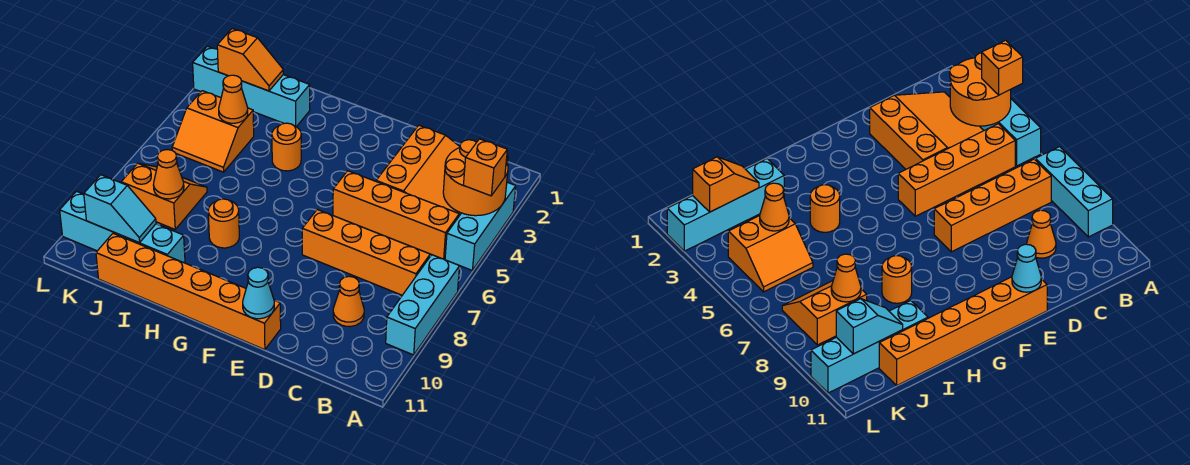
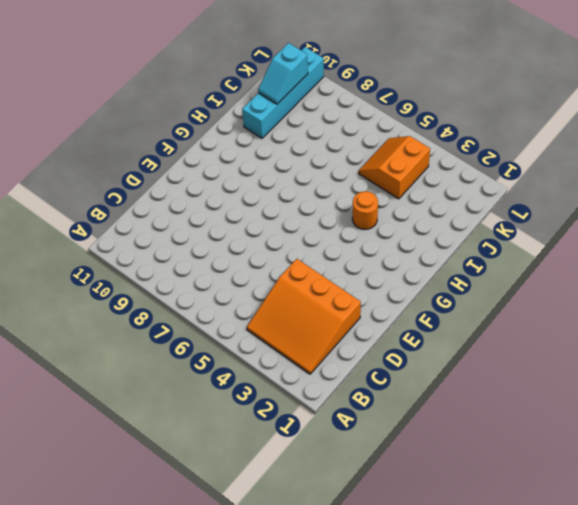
none -> cyan 1x3 brick [445,182,516,270]
none -> cyan 1x3 brick [386,255,460,355]
none -> orange 1x4 brick [333,171,459,259]

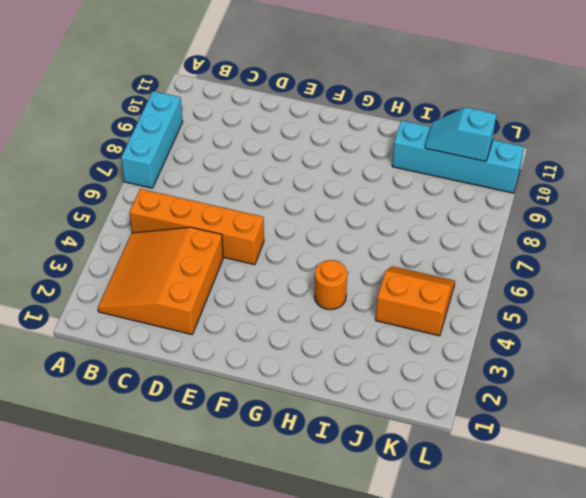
none -> cyan 1x3 brick [445,182,516,270]
none -> orange 1x4 brick [302,210,430,295]
none -> orange 1x1 cone [333,276,364,327]

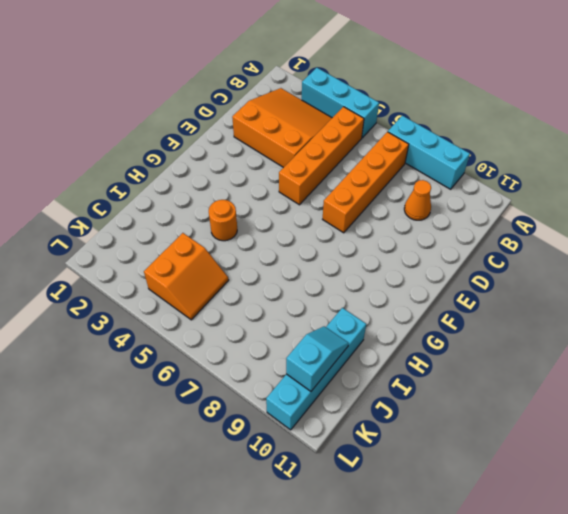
none -> orange 1x6 brick [96,234,281,350]
none -> orange 1x1 round brick [208,199,239,248]
none -> cyan 1x4 brick [193,46,310,127]

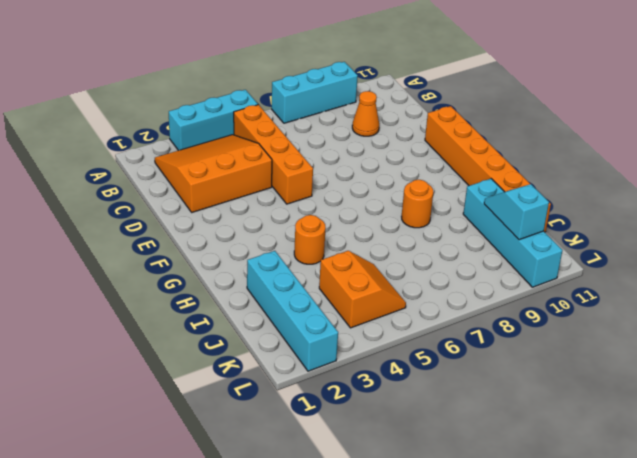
none -> orange 1x4 brick [302,210,430,295]
none -> orange 2x2 slope [121,163,207,229]
none -> orange 2x2 round brick [443,140,508,216]

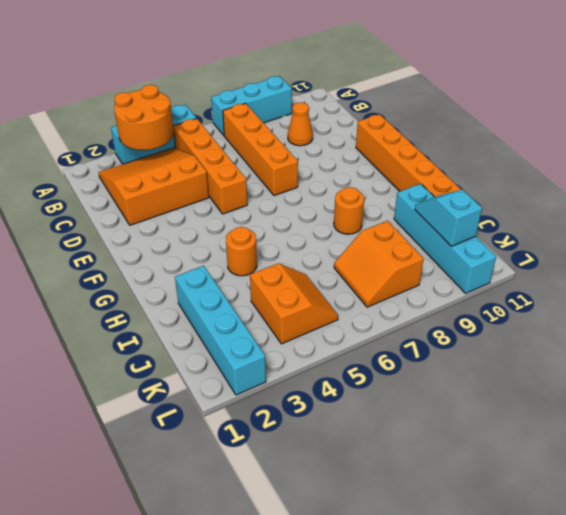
none -> cyan 1x1 cone [243,267,274,319]
none -> orange 1x2 slope [217,29,283,91]
none -> orange 1x1 cone [219,75,248,123]

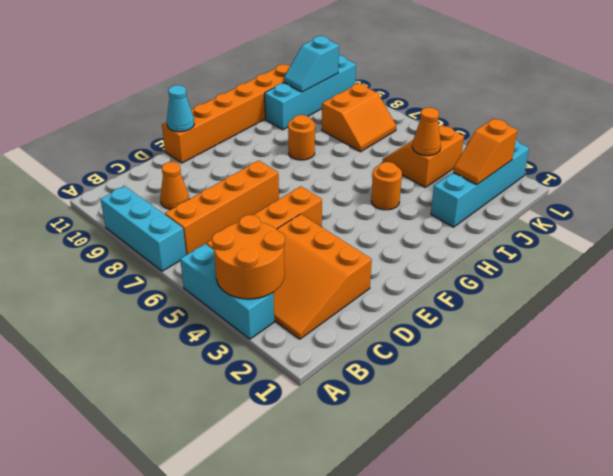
none -> orange 1x1 cone [154,150,184,199]
none -> orange 1x1 brick [464,139,507,196]

